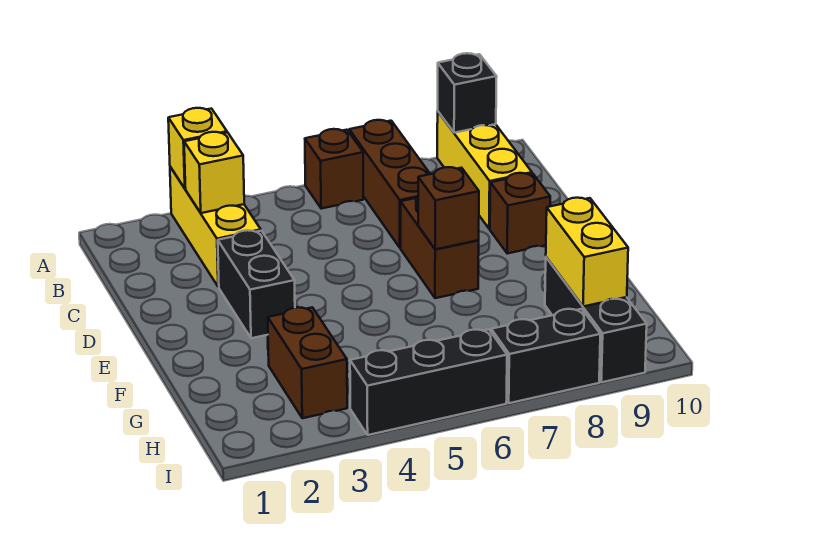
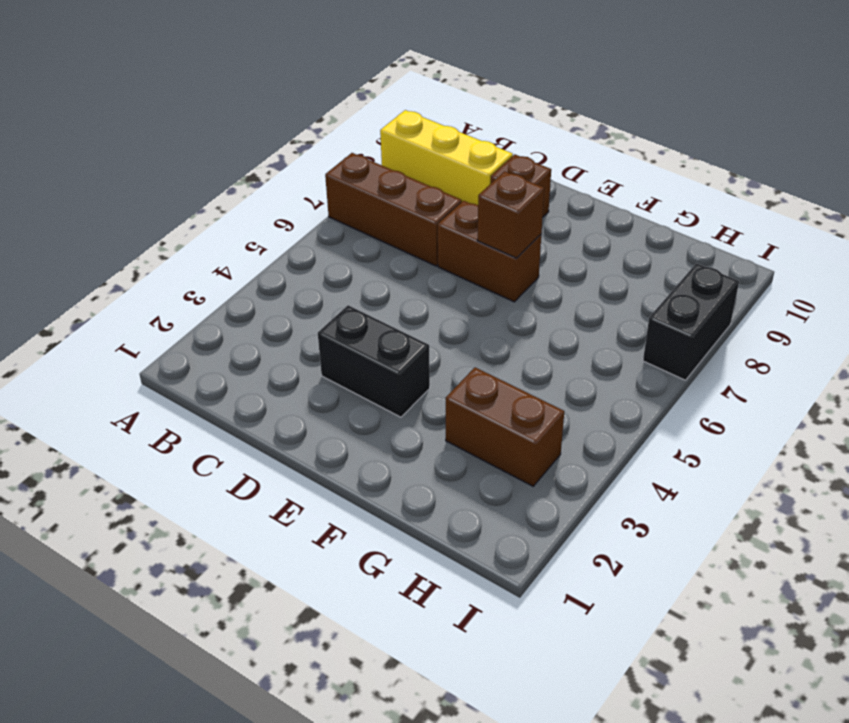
none -> yellow 1x3 brick [170,167,261,287]
none -> brown 1x1 brick [305,129,363,209]
none -> black 1x3 brick [545,257,647,382]

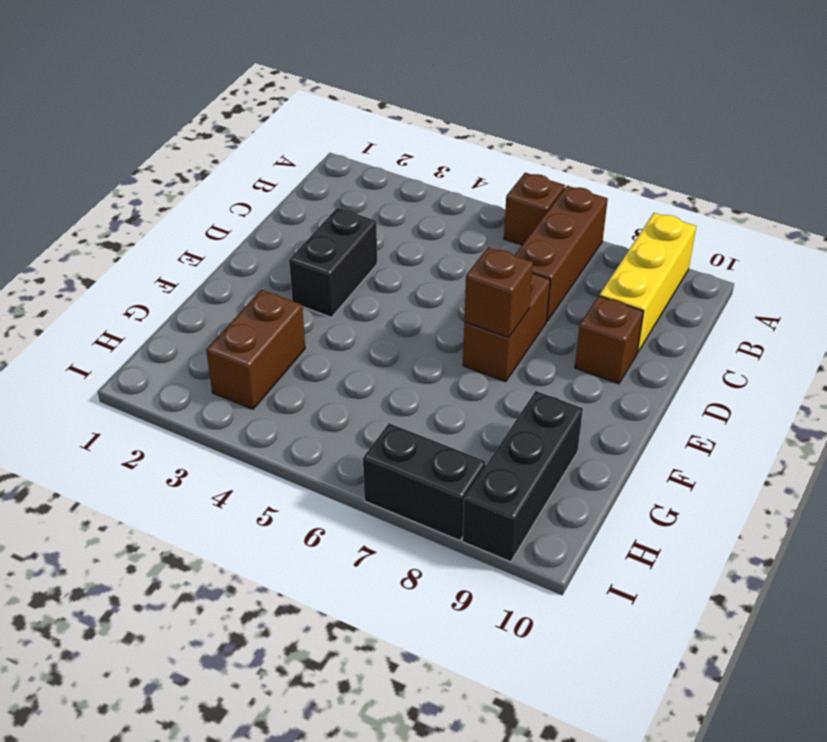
none -> yellow 1x3 brick [170,167,261,287]
none -> black 1x3 brick [350,329,507,435]
none -> yellow 1x1 brick [168,108,227,189]

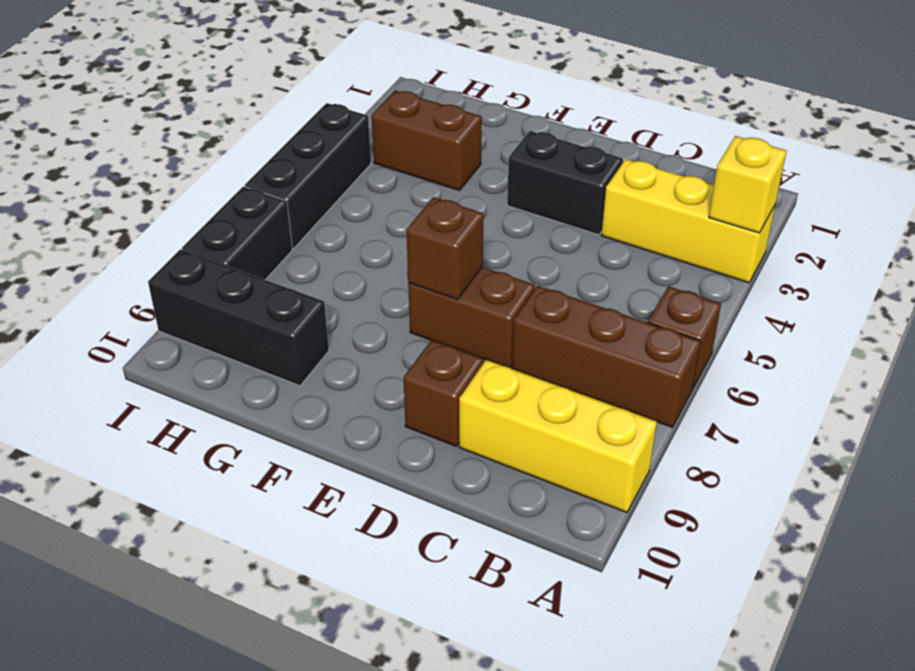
none -> black 1x1 brick [438,53,497,133]
none -> yellow 1x1 brick [184,132,244,213]
none -> yellow 1x2 brick [546,198,628,307]

